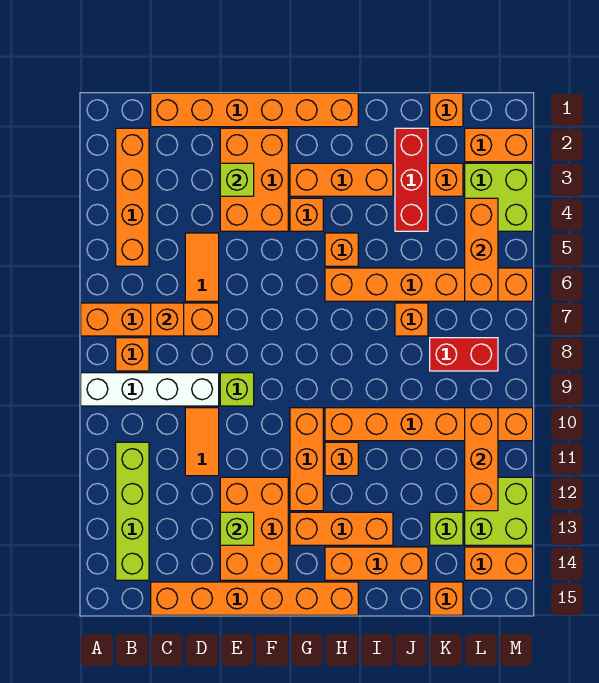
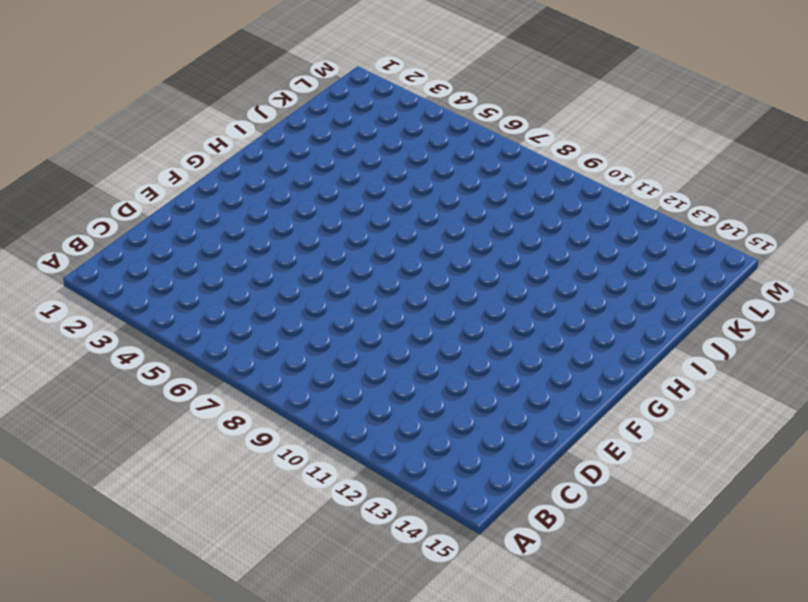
none -> orange 1x4 brick [81,303,219,336]
none -> white 1x4 brick [81,373,219,406]
none -> orange 1x4 brick [116,128,149,266]
none -> orange 1x1 brick [116,338,149,371]

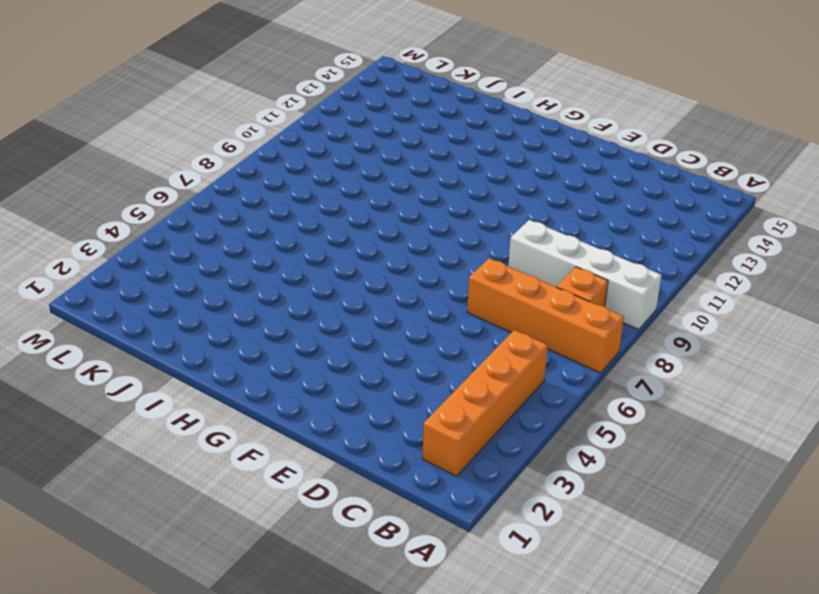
none -> lime 1x4 brick [116,442,149,580]
none -> orange 1x6 brick [151,93,358,127]
none -> orange 1x6 brick [151,582,358,615]
none -> orange 1x2 tile [185,233,219,301]

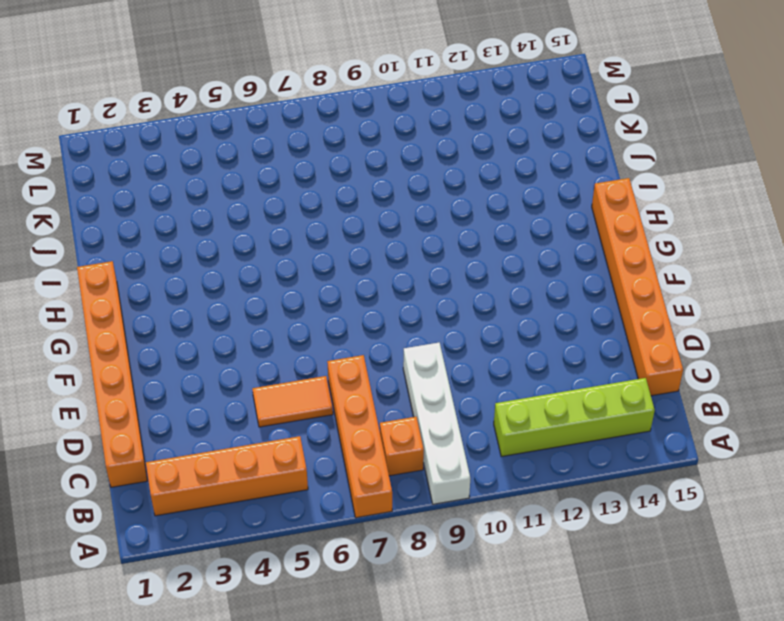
none -> orange 1x2 tile [185,408,219,476]
none -> orange 2x3 brick [220,128,288,231]
none -> lime 1x1 brick [220,373,254,406]
none -> orange 2x3 brick [220,477,288,580]

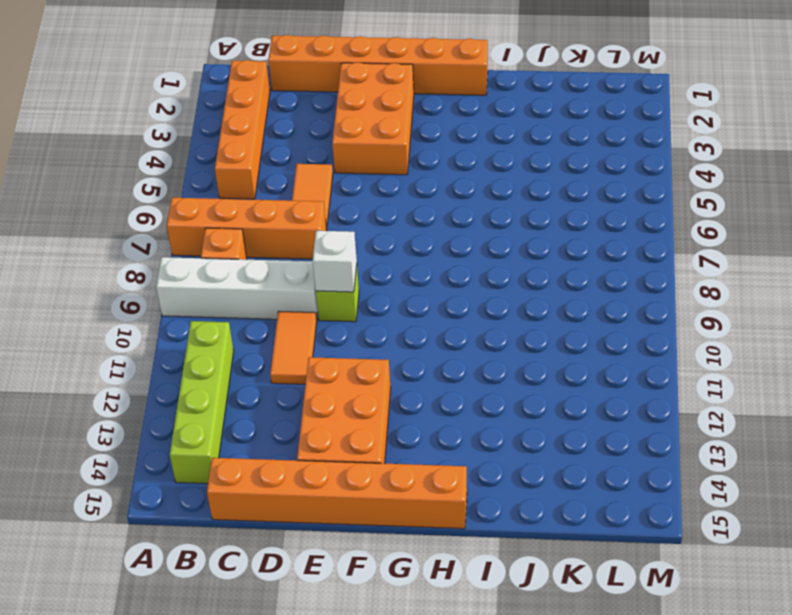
white 1x1 brick [313,231,357,292] -> none
none -> orange 1x3 brick [290,163,393,196]
none -> orange 1x1 brick [290,198,323,231]
none -> orange 1x3 brick [290,408,323,511]
none -> orange 1x3 brick [290,512,393,545]

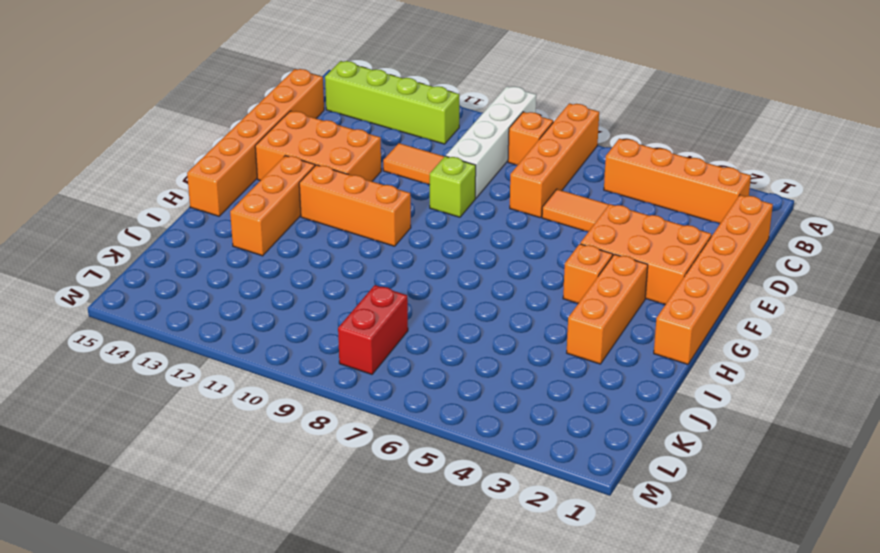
none -> orange 1x1 brick [325,233,358,266]
none -> orange 1x6 brick [325,268,533,301]
none -> orange 1x6 brick [325,408,533,441]
none -> orange 1x1 brick [325,442,358,476]

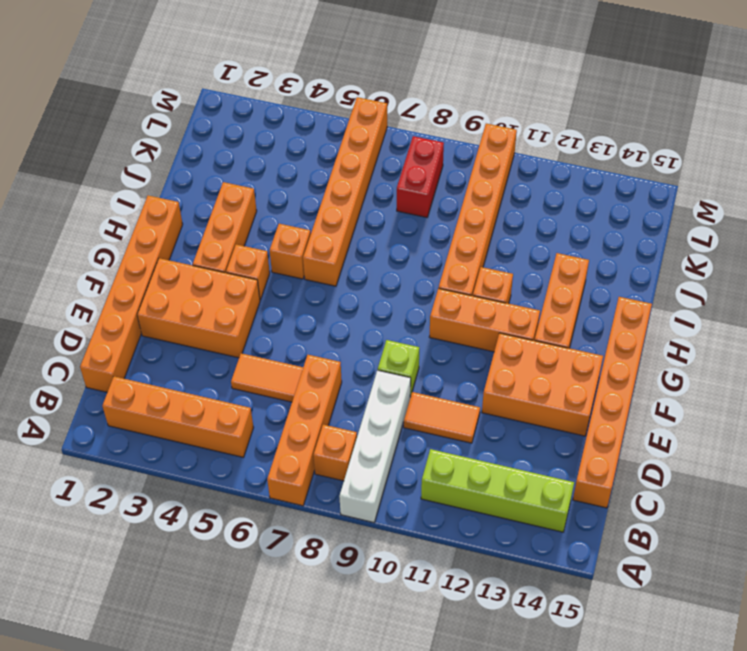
none -> orange 1x3 brick [325,547,428,580]
none -> red 1x3 brick [395,128,428,231]
none -> orange 1x1 brick [395,303,428,336]
none -> orange 1x1 brick [430,93,463,127]

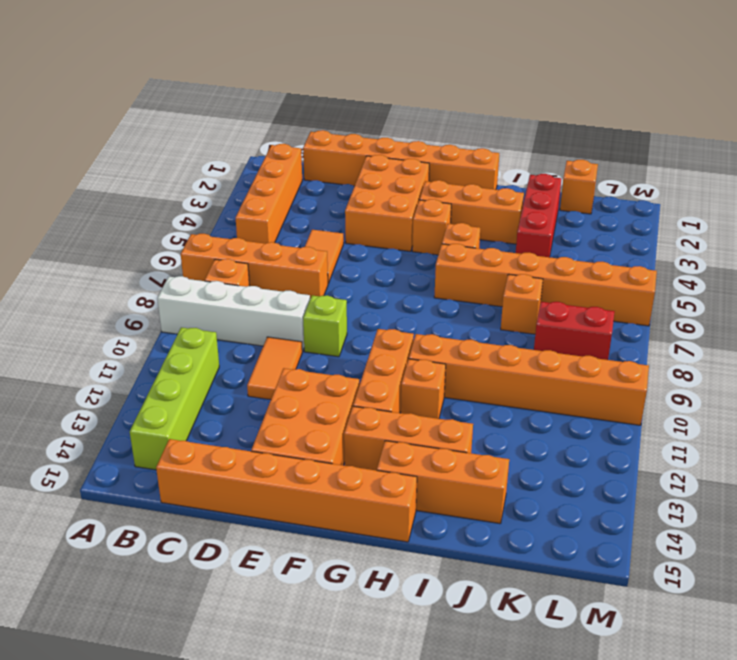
none -> orange 1x1 brick [430,163,463,196]
none -> lime 1x1 brick [430,512,463,545]
none -> orange 1x1 brick [430,582,463,615]
none -> orange 1x2 brick [465,128,533,162]

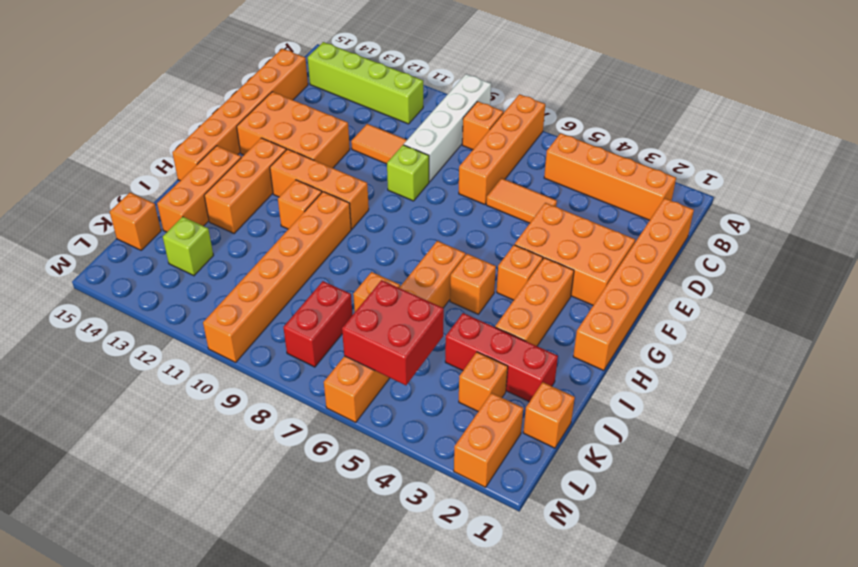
red 2x2 brick [342,280,444,385] -> orange 1x3 brick [465,198,498,301]
none -> lime 2x2 brick [465,163,533,231]
none -> lime 2x2 brick [465,477,533,545]
none -> orange 1x2 brick [465,547,533,580]
none -> orange 1x1 brick [151,303,184,336]

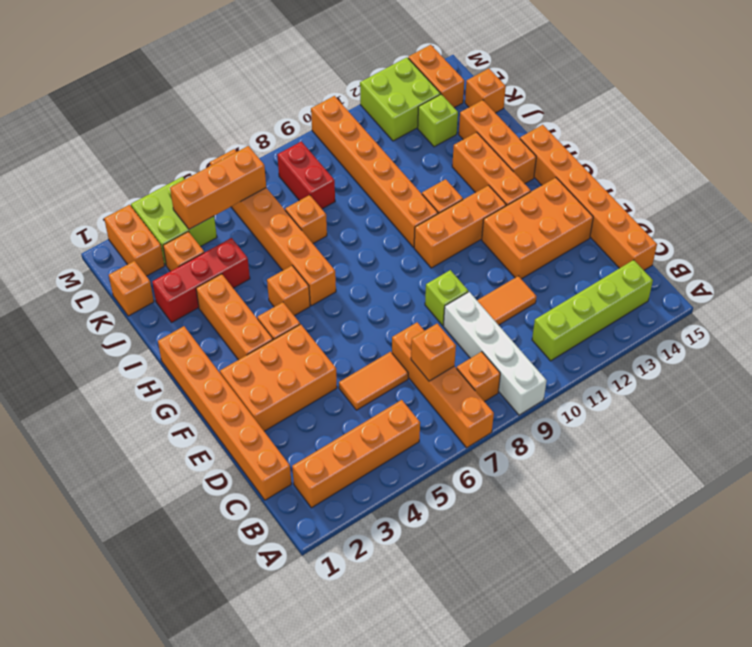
none -> lime 1x1 brick [220,163,254,196]
none -> lime 1x1 brick [220,512,254,545]
none -> orange 1x3 brick [465,408,498,511]

